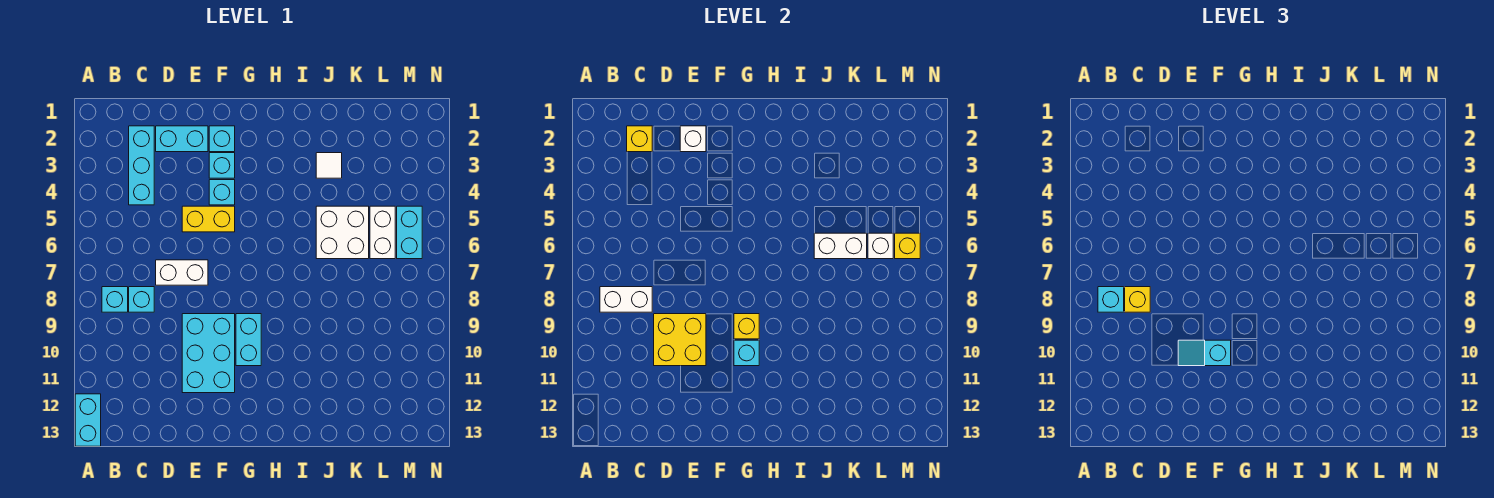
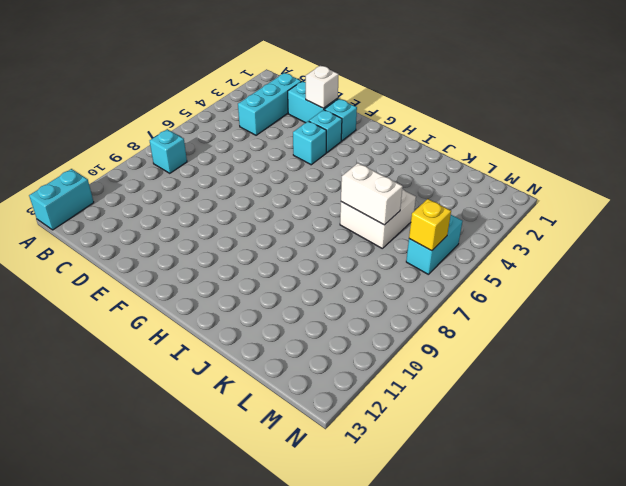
none -> cyan 1x1 brick [129,287,154,312]
none -> white 1x2 brick [156,260,208,285]
none -> yellow 1x2 brick [182,206,235,232]

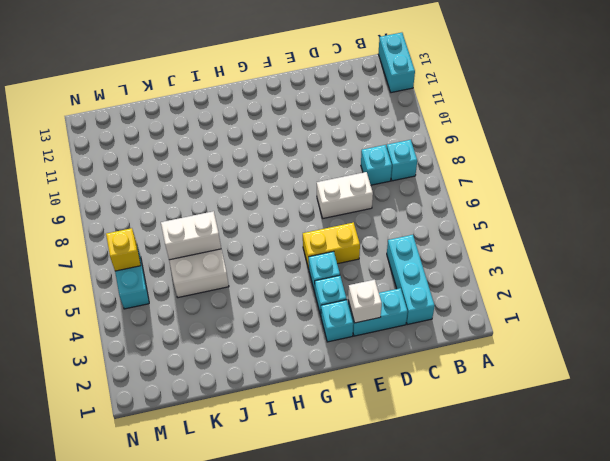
none -> cyan 2x3 brick [182,314,235,393]
none -> cyan 1x2 brick [236,314,261,366]
none -> white 1x1 tile [316,153,342,178]

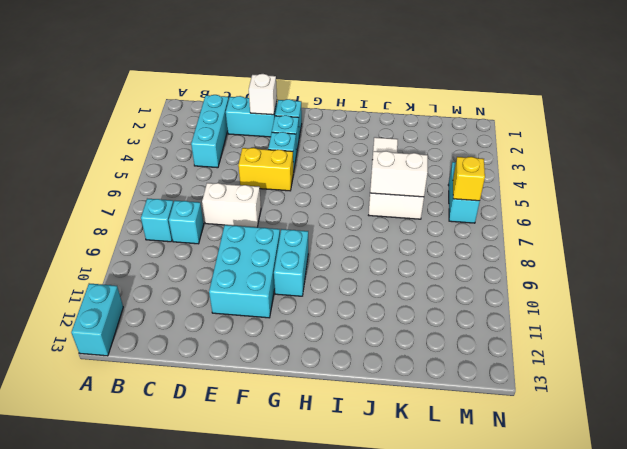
none -> white 1x2 brick [370,206,395,259]
none -> white 1x2 brick [600,287,652,312]
none -> yellow 1x1 brick [627,126,652,152]

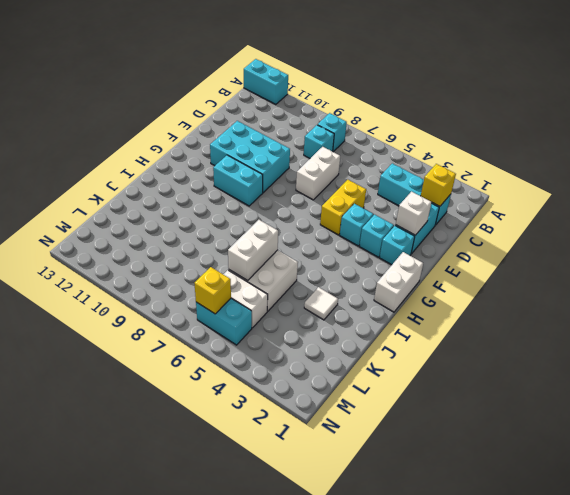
white 1x2 brick [374,252,423,312] -> white 1x2 brick moved to [600,287,652,312]
none -> yellow 2x2 brick [654,314,706,366]
none -> yellow 1x1 brick [734,314,759,339]
none -> cyan 1x1 brick [734,340,759,366]

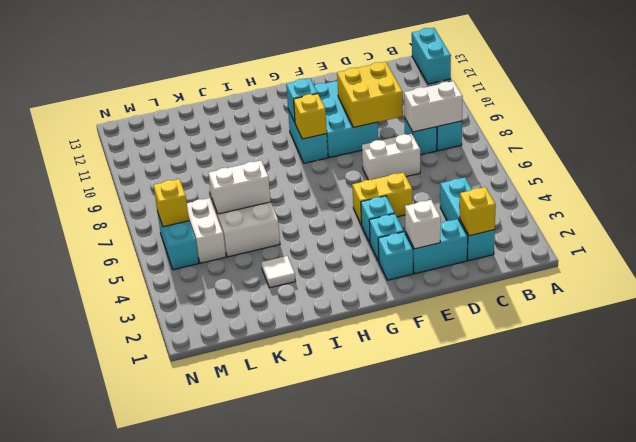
none -> white 1x1 brick [868,233,893,259]
none -> cyan 1x1 brick [1098,287,1124,312]
none -> yellow 1x1 brick [1125,287,1150,312]

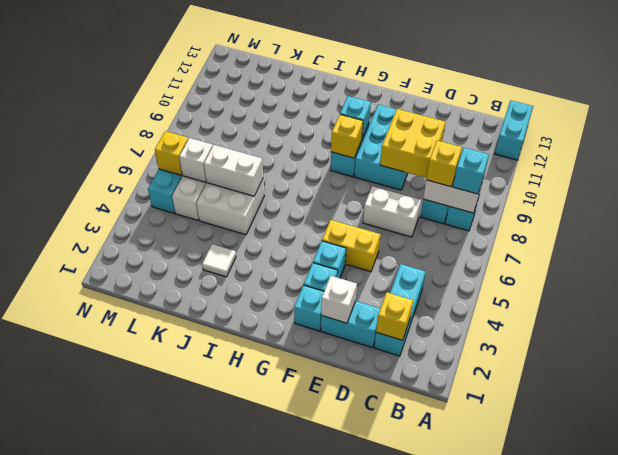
none -> cyan 1x2 slope [1178,340,1231,366]

